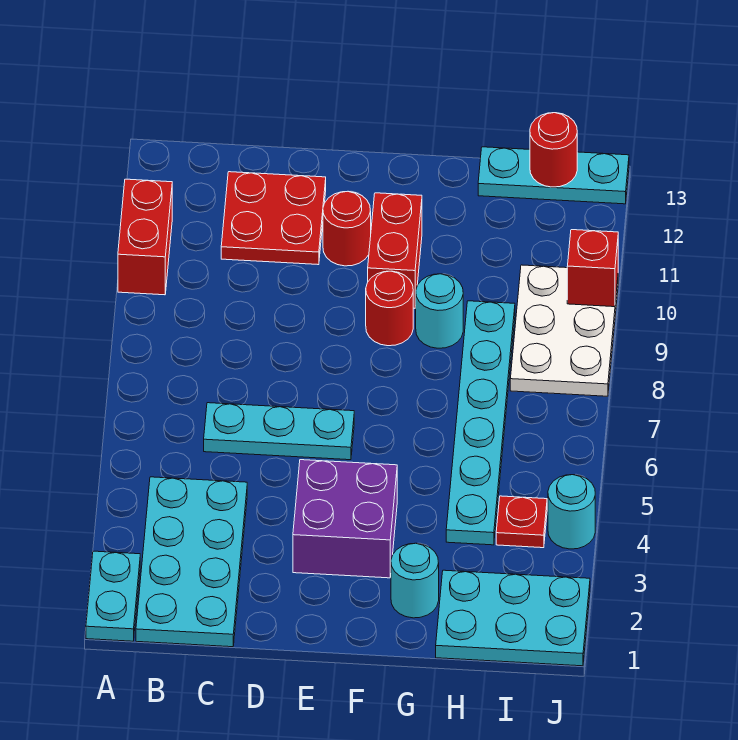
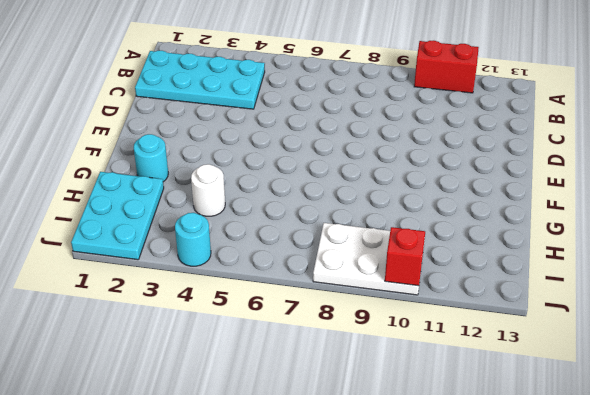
white 1x1 round brick [191,164,225,216] -> cyan 1x6 plate [446,301,515,545]
none -> cyan 1x2 plate [86,551,140,641]
none -> cyan 1x3 plate [204,403,354,460]
none -> red 2x2 plate [221,172,326,265]

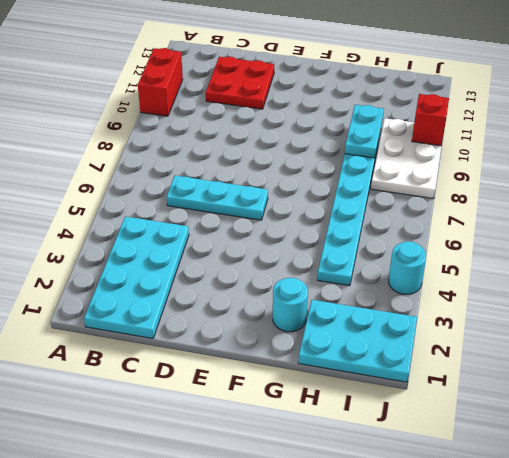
cyan 1x2 plate [345,105,384,158] -> cyan 1x2 plate moved to [86,551,140,641]
none -> purple 2x2 brick [293,460,397,578]
none -> red 1x1 round brick [323,191,371,266]
none -> red 1x1 round brick [366,271,413,346]

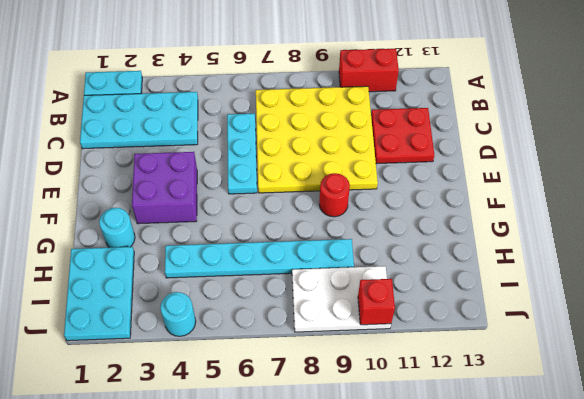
yellow 4x4 plate [256,86,378,193] -> none
none -> red 1x1 round brick [323,191,371,266]
none -> red 1x2 brick [368,193,422,308]
none -> cyan 1x1 round brick [415,274,463,348]

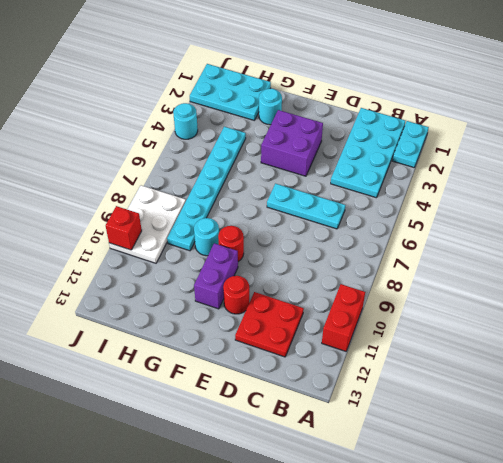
purple 1x2 brick [194,243,238,309] -> red 1x2 brick [368,193,422,308]
none -> cyan 1x3 plate [478,147,629,204]
none -> red 1x1 plate [496,496,547,548]
none -> red 1x1 round brick [530,113,577,187]

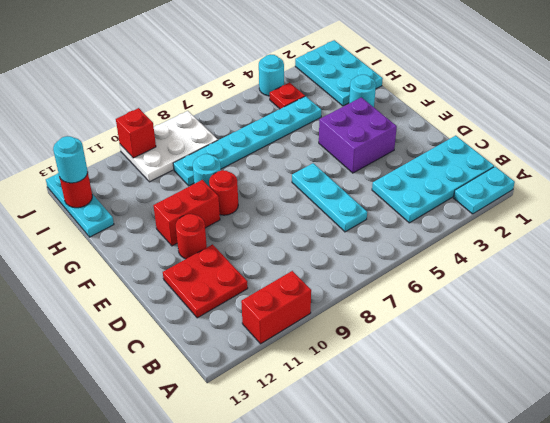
cyan 1x1 round brick [53,136,88,183] -> none

